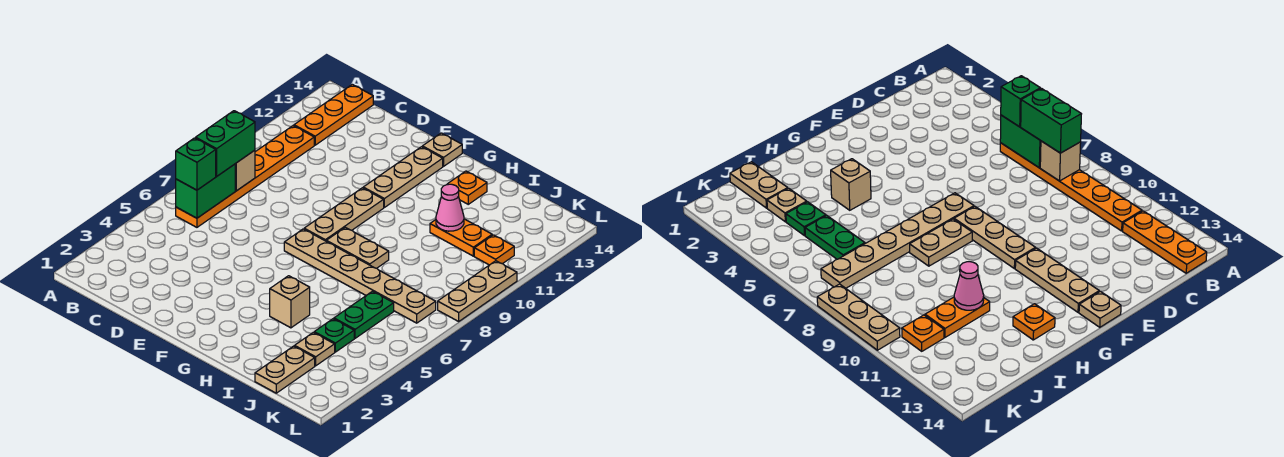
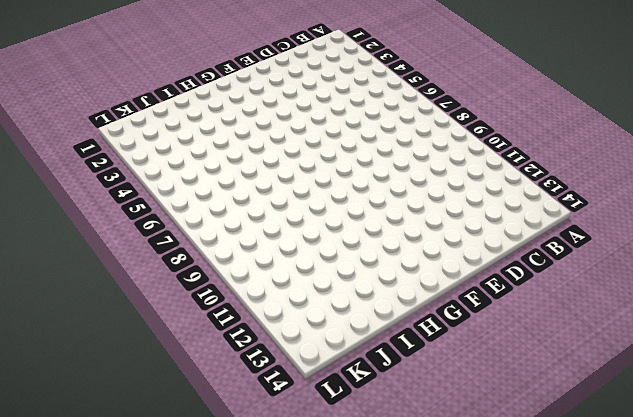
none -> orange 1x6 plate [176,126,314,227]
none -> orange 1x3 plate [294,84,373,145]
none -> tan 1x6 plate [284,229,436,323]

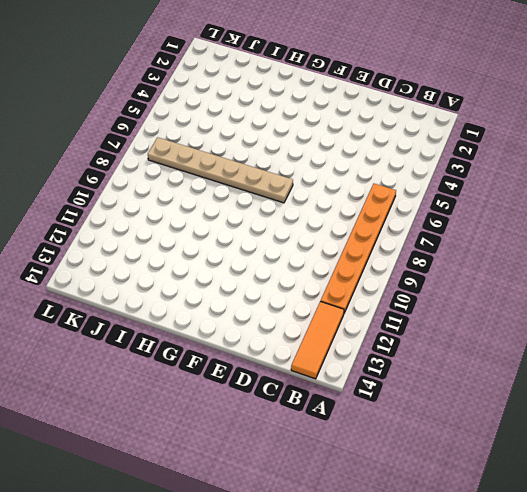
orange 1x3 tile [291,301,344,379] -> orange 1x3 plate [294,84,373,145]
none -> tan 1x3 plate [304,188,384,241]
none -> tan 1x3 plate [363,147,443,207]
none -> tan 1x1 plate [422,133,462,166]

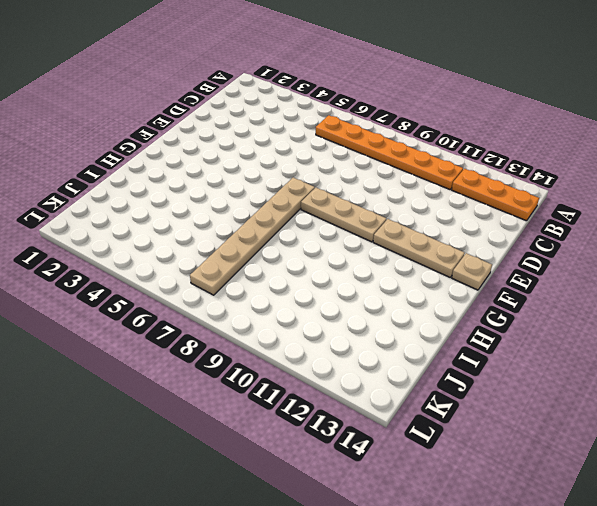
none -> tan 1x2 plate [326,227,389,268]
none -> tan 1x1 brick [270,276,310,328]
none -> orange 1x1 plate [447,171,487,204]

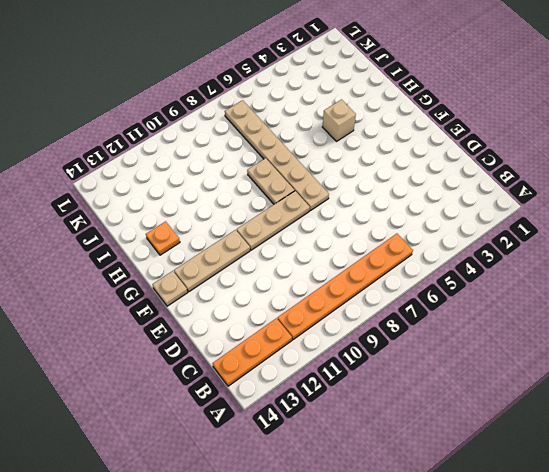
none -> orange 1x2 plate [430,219,492,256]
none -> tan 1x2 plate [255,346,315,393]
none -> tan 1x1 plate [295,332,335,366]

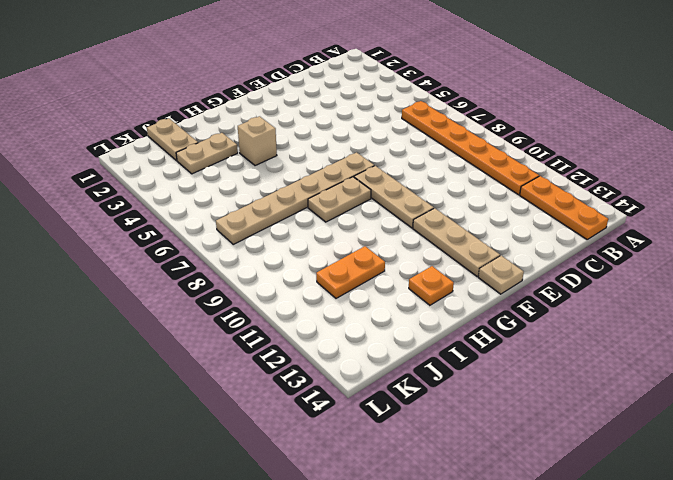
tan 1x2 plate [176,133,238,174] -> tan 1x1 plate [295,332,335,366]
none -> green 1x1 plate [314,319,354,352]
none -> green 1x2 plate [334,291,394,338]
none -> orange 1x1 plate [474,235,514,265]

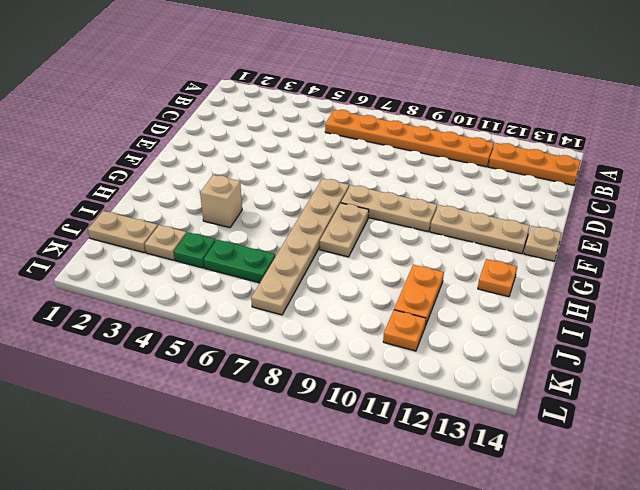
none -> tan 1x3 plate [438,261,517,321]
none -> green 1x2 brick [176,164,235,218]
none -> tan 1x1 brick [235,150,255,191]

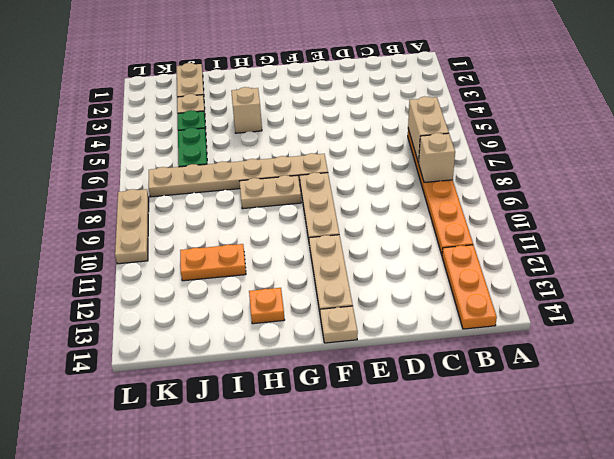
tan 1x2 brick [408,96,449,163] -> green 1x2 brick [176,164,235,218]
none -> orange 1x1 plate [474,235,514,265]
none -> pink 1x1 cone [436,184,464,231]
none -> green 1x1 brick [176,138,216,190]

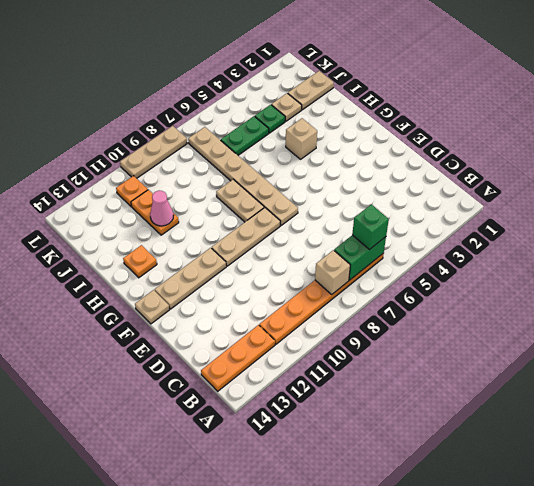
none -> green 1x2 brick [196,111,255,176]

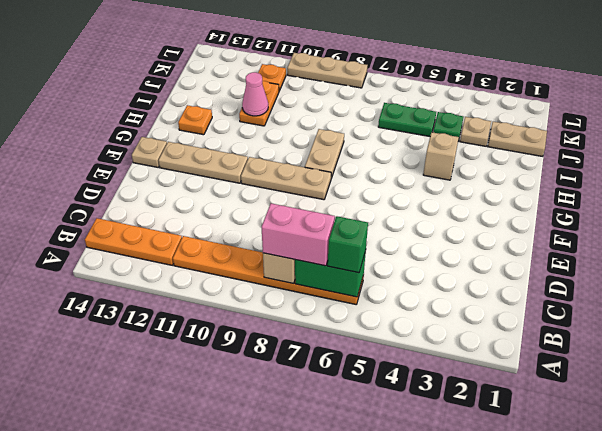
pink 1x2 brick [261,203,335,266] -> green 1x2 brick [196,111,255,176]
none -> tan 1x6 plate [284,229,436,323]

